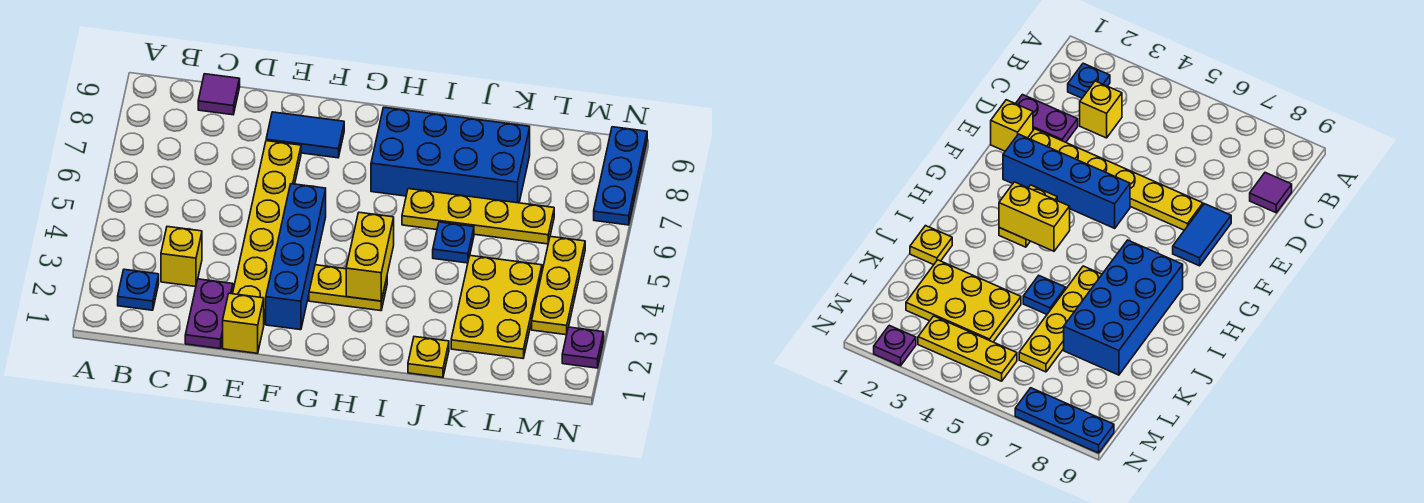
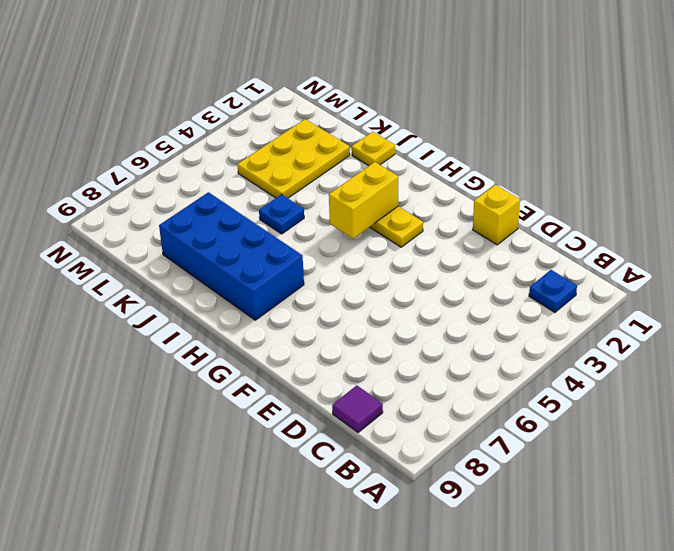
none -> yellow 1x1 brick [161,227,202,287]
none -> purple 1x2 plate [185,279,233,349]
none -> yellow 1x6 plate [233,141,301,323]

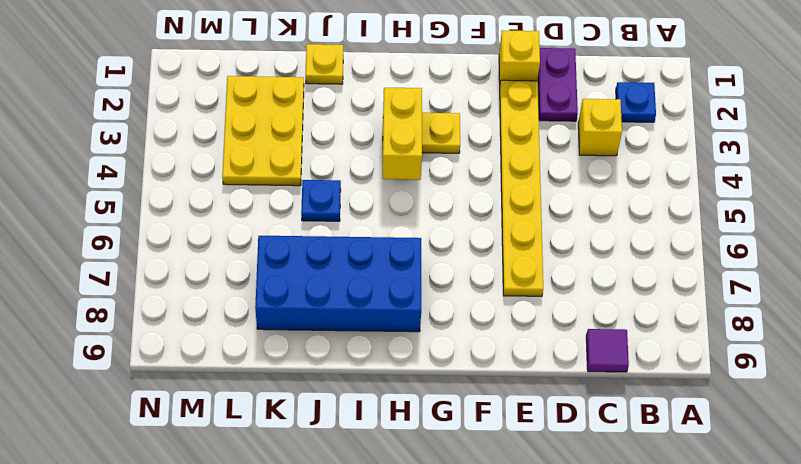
none -> blue 1x2 tile [266,112,344,158]
none -> blue 1x4 brick [266,184,326,330]
none -> yellow 1x4 plate [402,189,554,244]

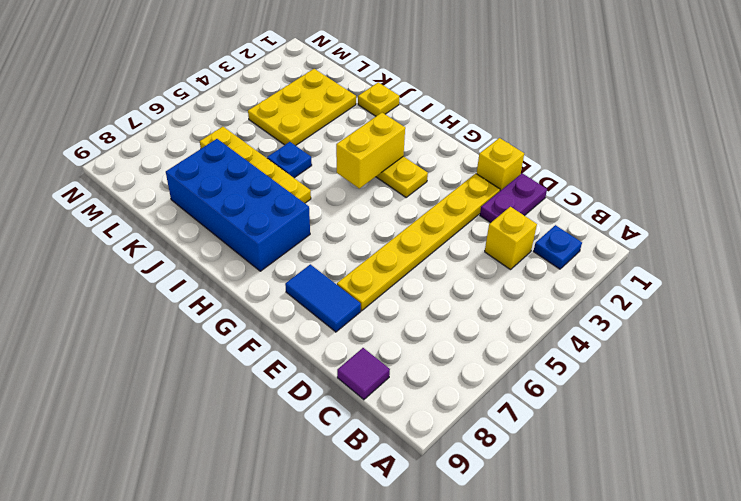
none -> blue 1x4 brick [266,184,326,330]
none -> yellow 1x3 plate [532,236,585,335]
none -> purple 1x1 plate [562,327,604,368]

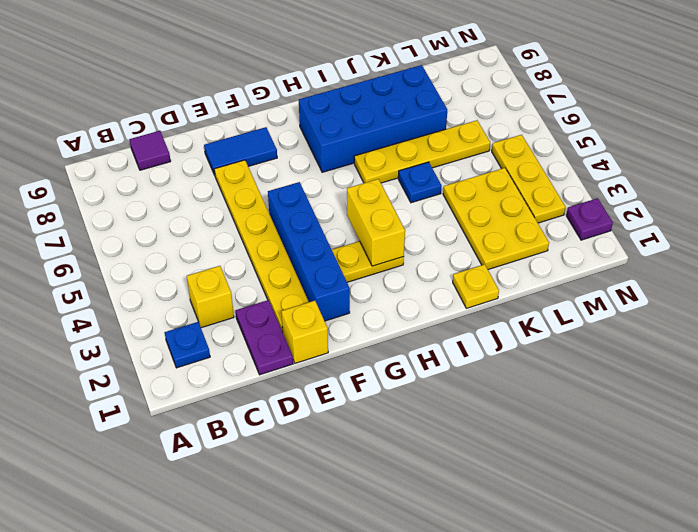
none -> blue 1x3 plate [594,127,647,225]

